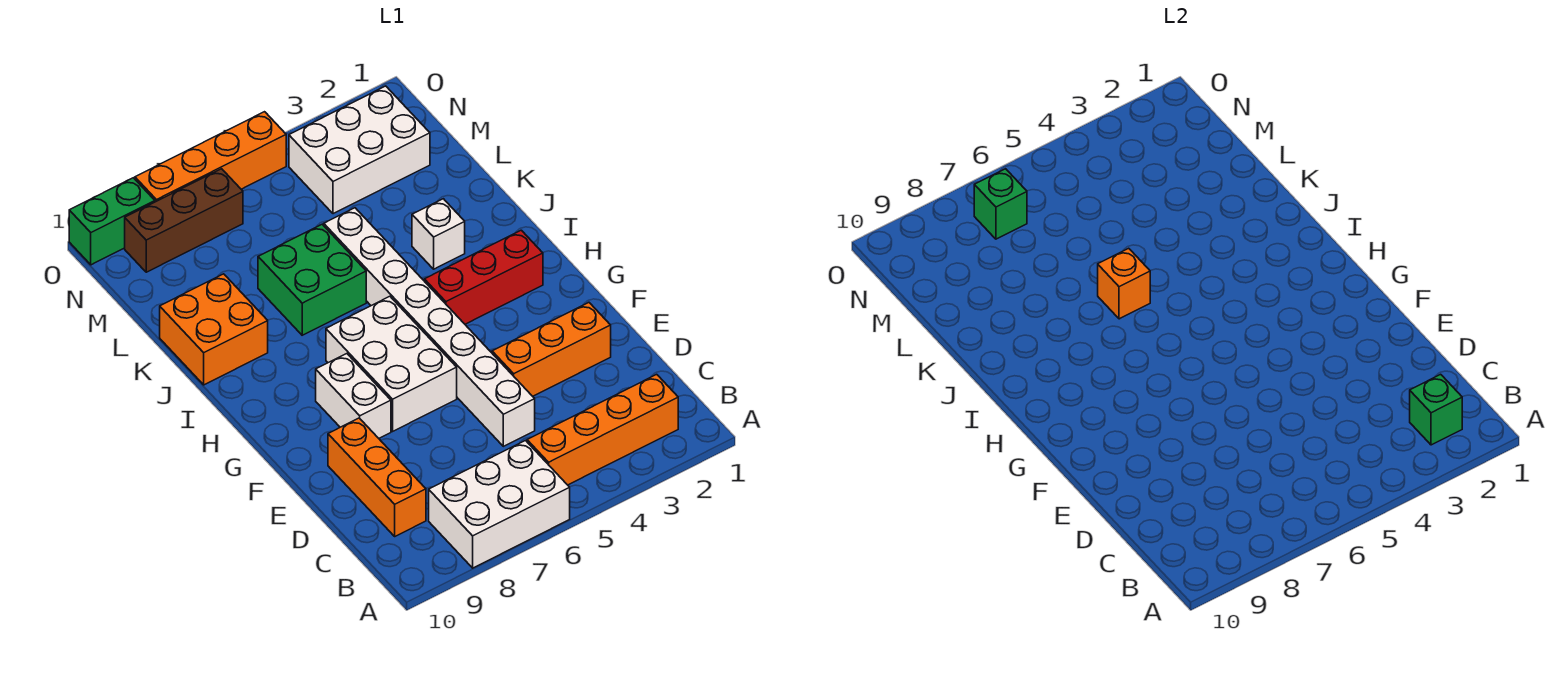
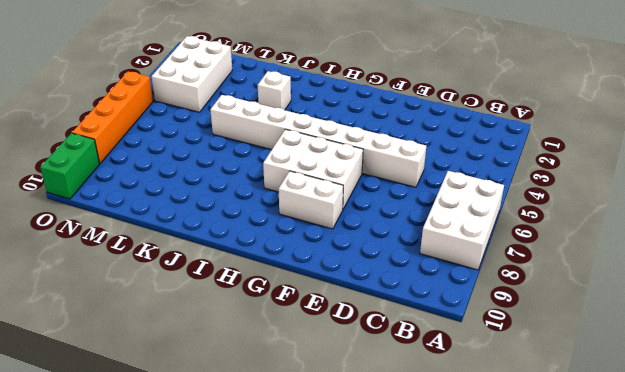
none -> orange 1x4 brick [527,374,678,485]
none -> orange 1x3 brick [328,418,426,536]
none -> orange 1x3 brick [492,302,611,396]

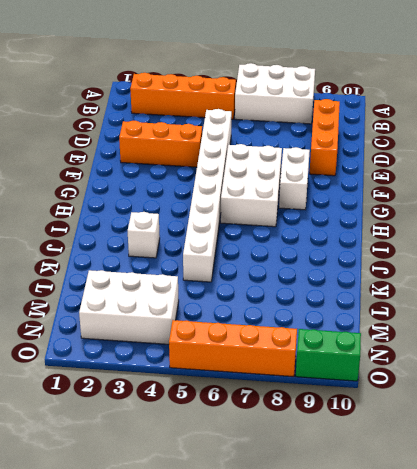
none -> red 1x3 brick [424,230,543,324]
none -> green 2x2 brick [258,224,366,335]
none -> orange 2x2 brick [160,274,268,385]

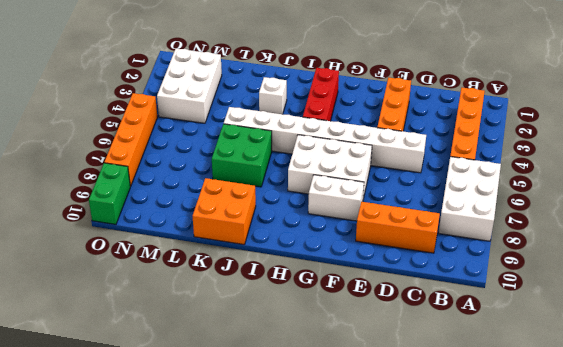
none -> brown 1x3 brick [125,169,243,272]
none -> green 1x1 brick [1410,374,1462,445]
none -> orange 1x1 brick [1098,248,1150,319]

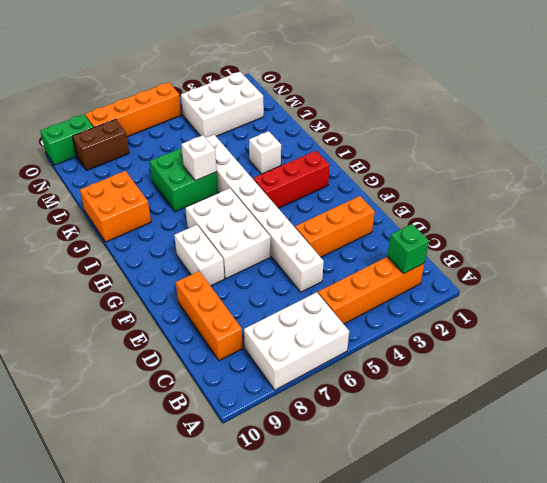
white 1x1 brick [181,135,217,181] -> orange 1x1 brick [1098,248,1150,319]
brown 1x2 brick [73,119,129,170] -> brown 1x3 brick [125,169,243,272]
none -> green 1x1 brick [974,169,1027,239]

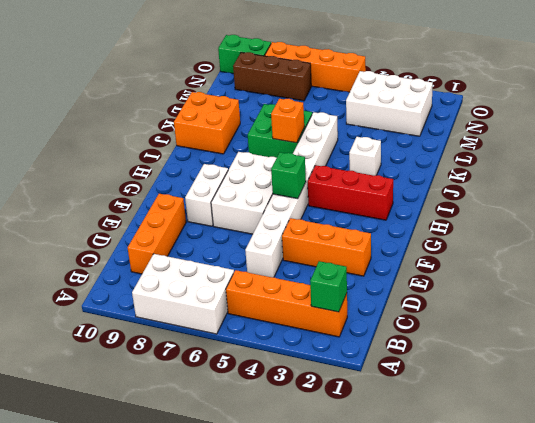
green 1x1 brick [271,152,306,199] -> green 1x1 brick moved to [974,169,1027,239]

